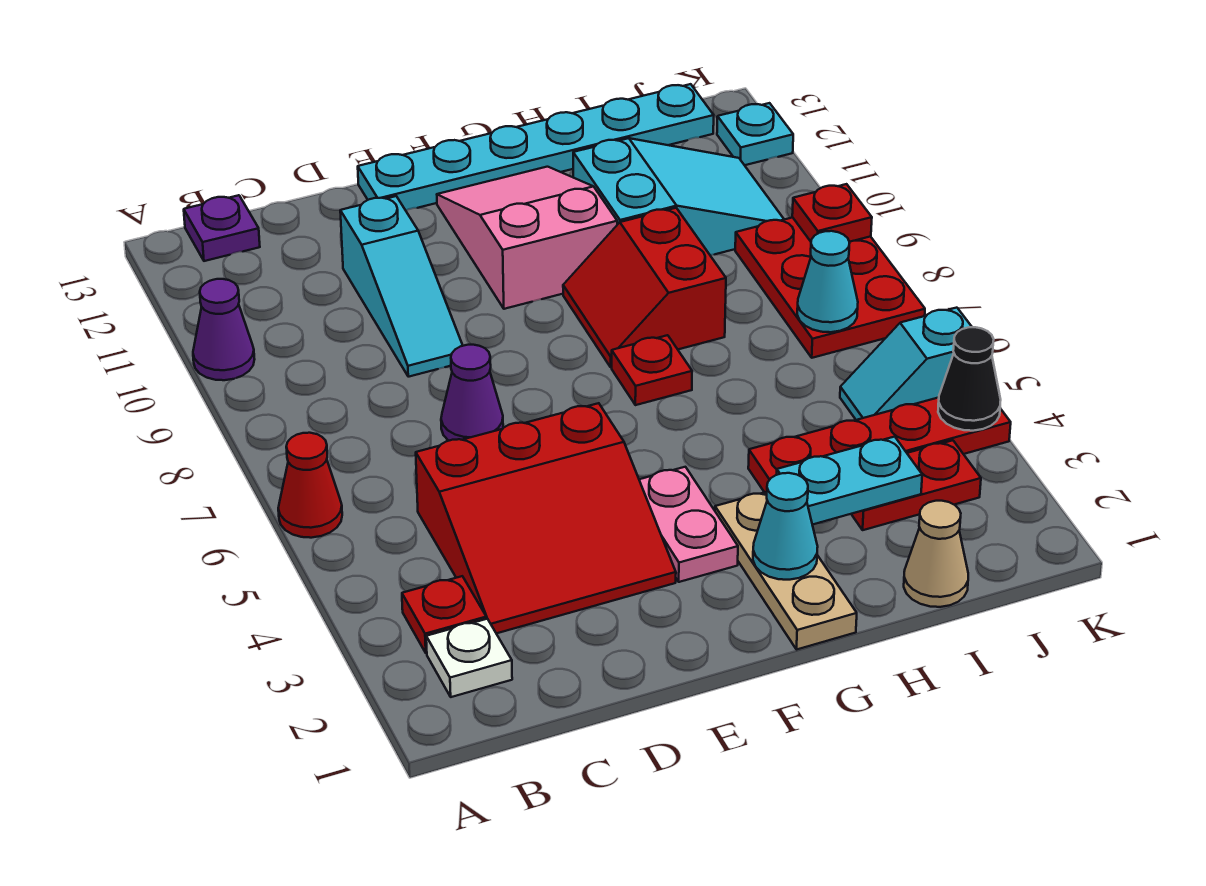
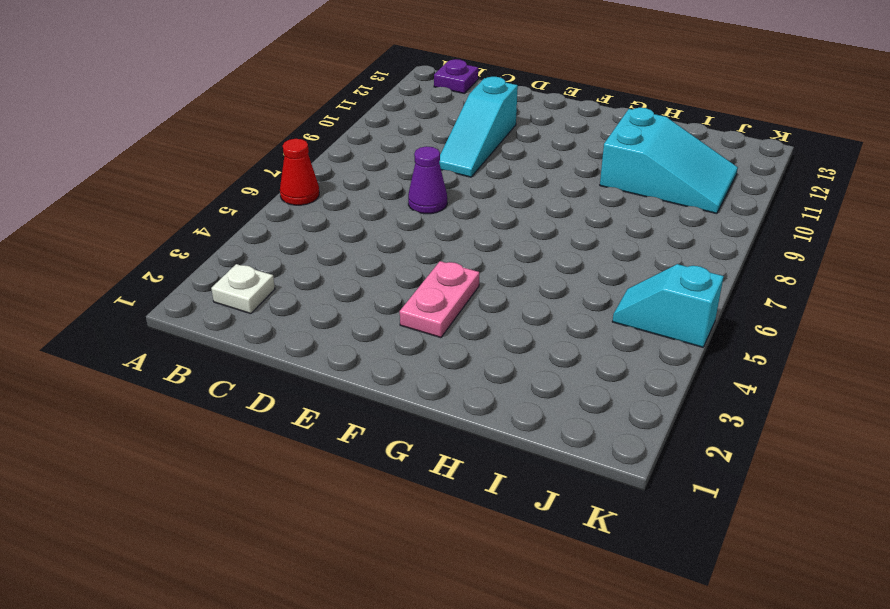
none -> purple 1x1 cone [193,279,255,380]
none -> red 1x1 plate [402,576,486,653]
none -> red 3x3 slope [416,403,676,633]

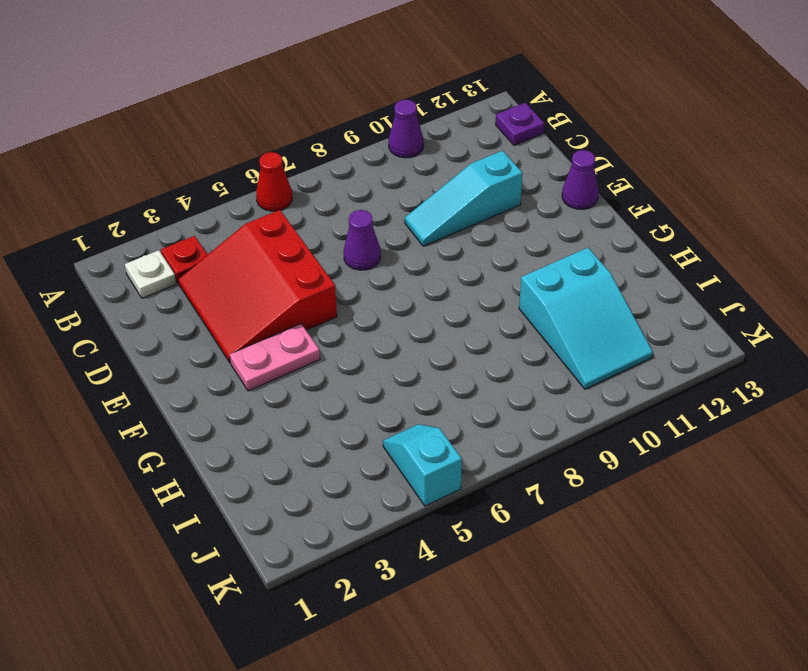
purple 1x1 cone [562,150,599,209] -> cyan 1x6 plate [358,84,714,210]
none -> pink 2x3 slope [437,167,617,309]
none -> tan 1x3 plate [715,492,857,650]
none -> red 1x1 plate [612,335,692,405]

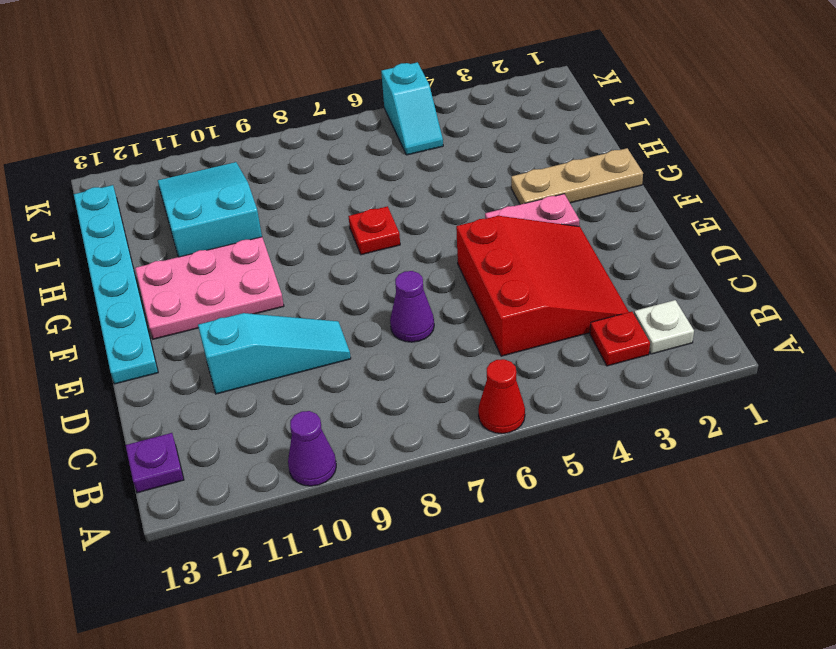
pink 2x3 plate [135,237,284,339] -> pink 2x3 slope [437,167,617,309]
none -> red 2x2 slope [563,208,726,367]
none -> red 1x4 plate [748,398,1011,492]
none -> tan 1x1 cone [904,501,968,607]

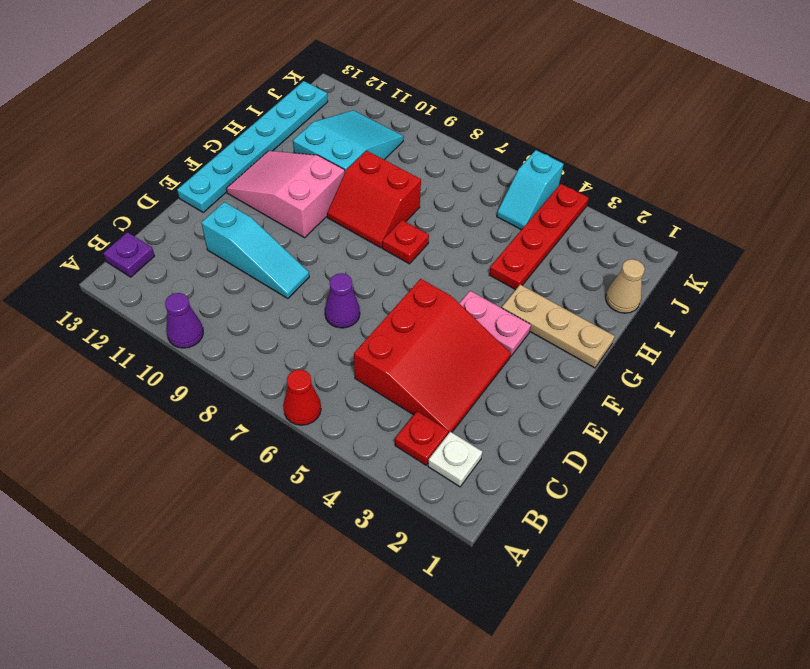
none -> red 1x2 plate [851,440,981,530]
none -> red 2x3 plate [735,217,925,358]
none -> cyan 1x1 plate [717,103,793,165]

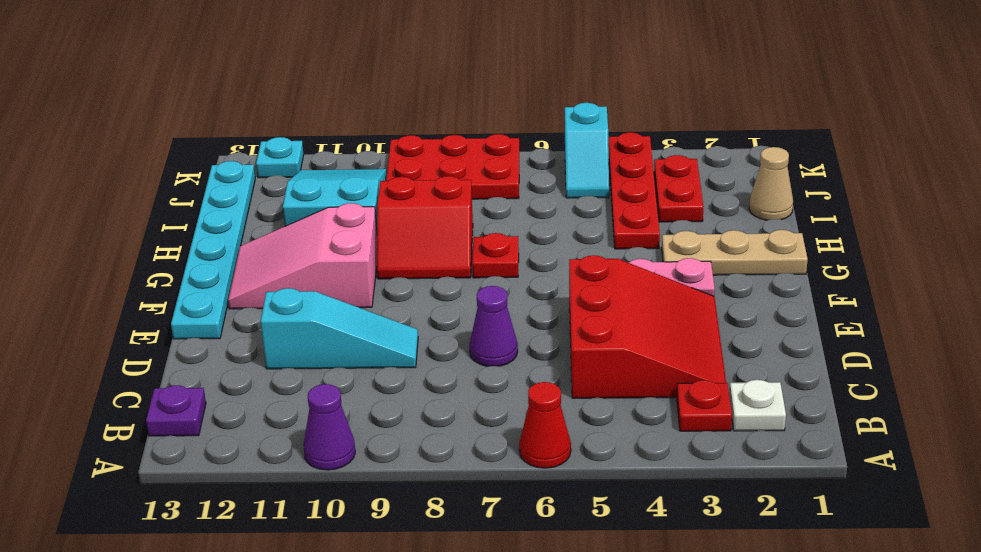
none -> cyan 1x1 cone [753,473,818,580]
none -> cyan 1x2 plate [777,437,922,525]
none -> cyan 1x1 cone [797,231,858,332]

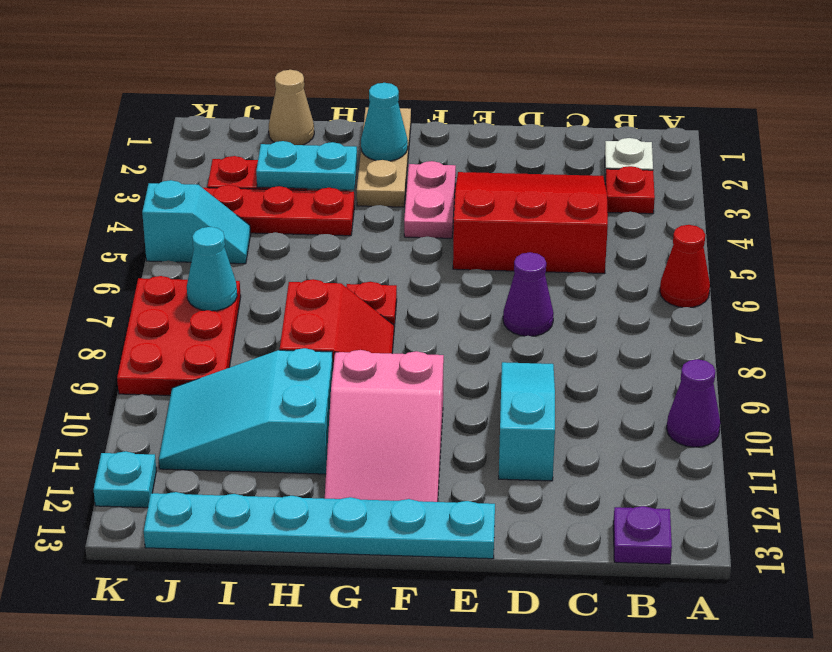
none -> black 1x1 cone [938,327,1001,431]
none -> red 1x1 plate [792,184,872,242]

